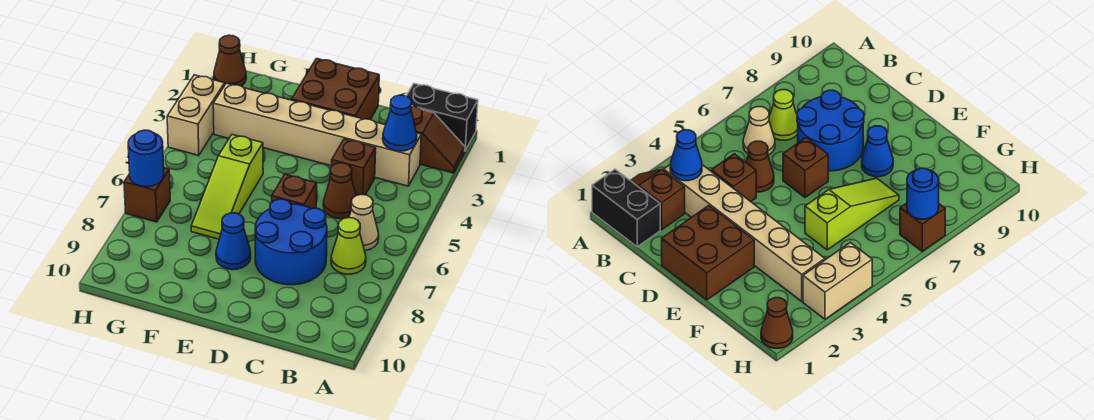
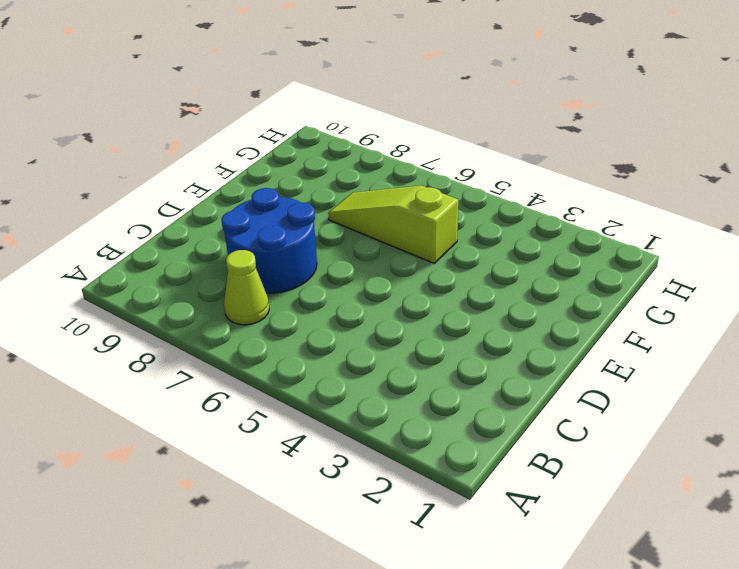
none -> black 1x2 brick [407,84,478,151]
none -> brown 1x2 slope [411,106,465,173]
none -> tan 1x6 brick [213,83,421,186]

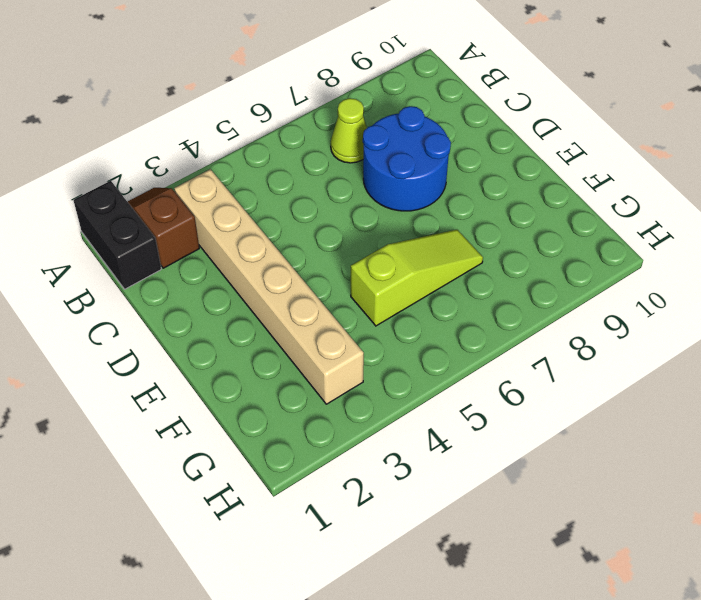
none -> tan 1x1 cone [349,195,379,251]
none -> brown 1x1 brick [332,139,376,196]
none -> brown 1x1 cone [323,163,356,219]

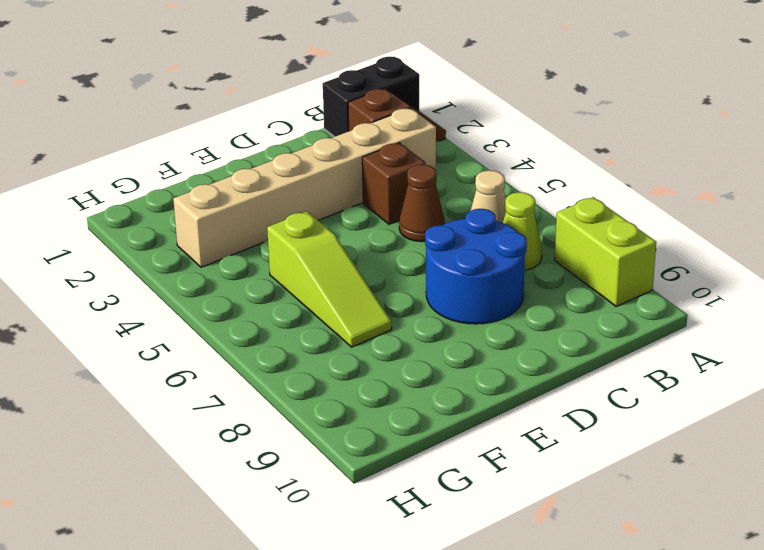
lime 1x2 brick [555,197,656,306] -> none
none -> brown 2x2 brick [292,59,379,119]
none -> brown 1x1 brick [272,174,317,209]
none -> blue 1x1 cone [216,213,251,270]

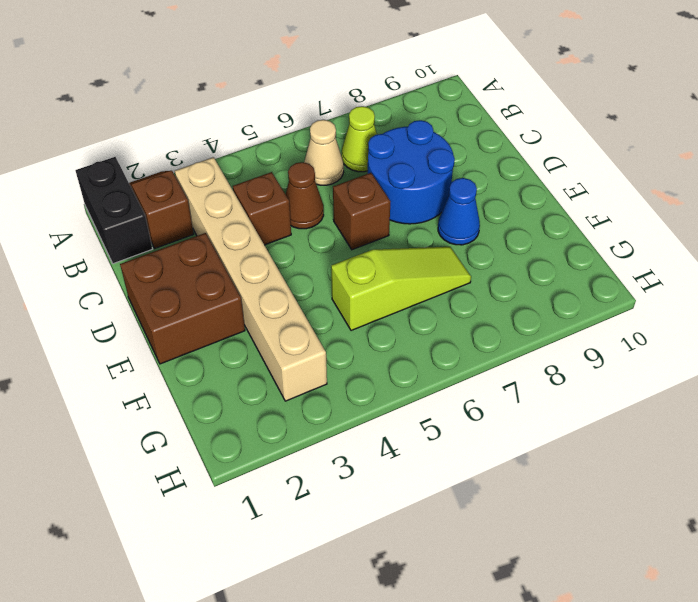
none -> brown 1x1 cone [214,35,246,86]
none -> tan 1x2 brick [167,75,225,155]
none -> brown 1x1 brick [124,168,170,222]

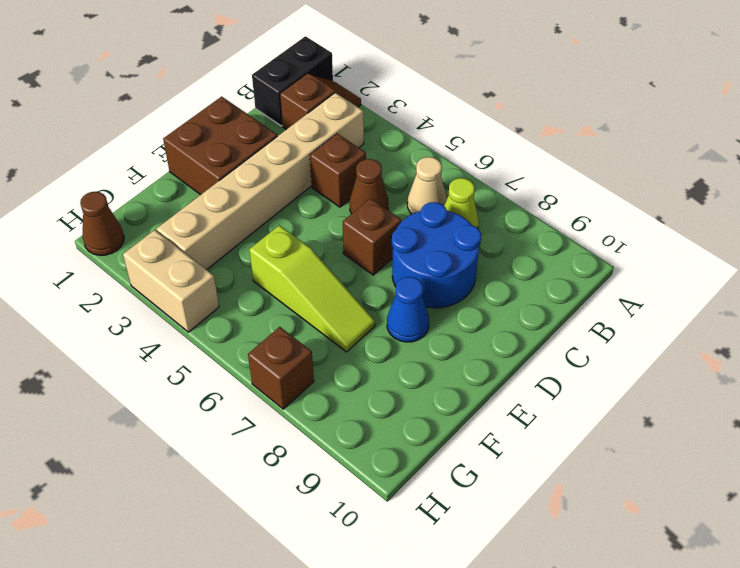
none -> blue 1x1 cone [383,95,417,151]
none -> blue 1x1 round brick [128,130,164,187]

